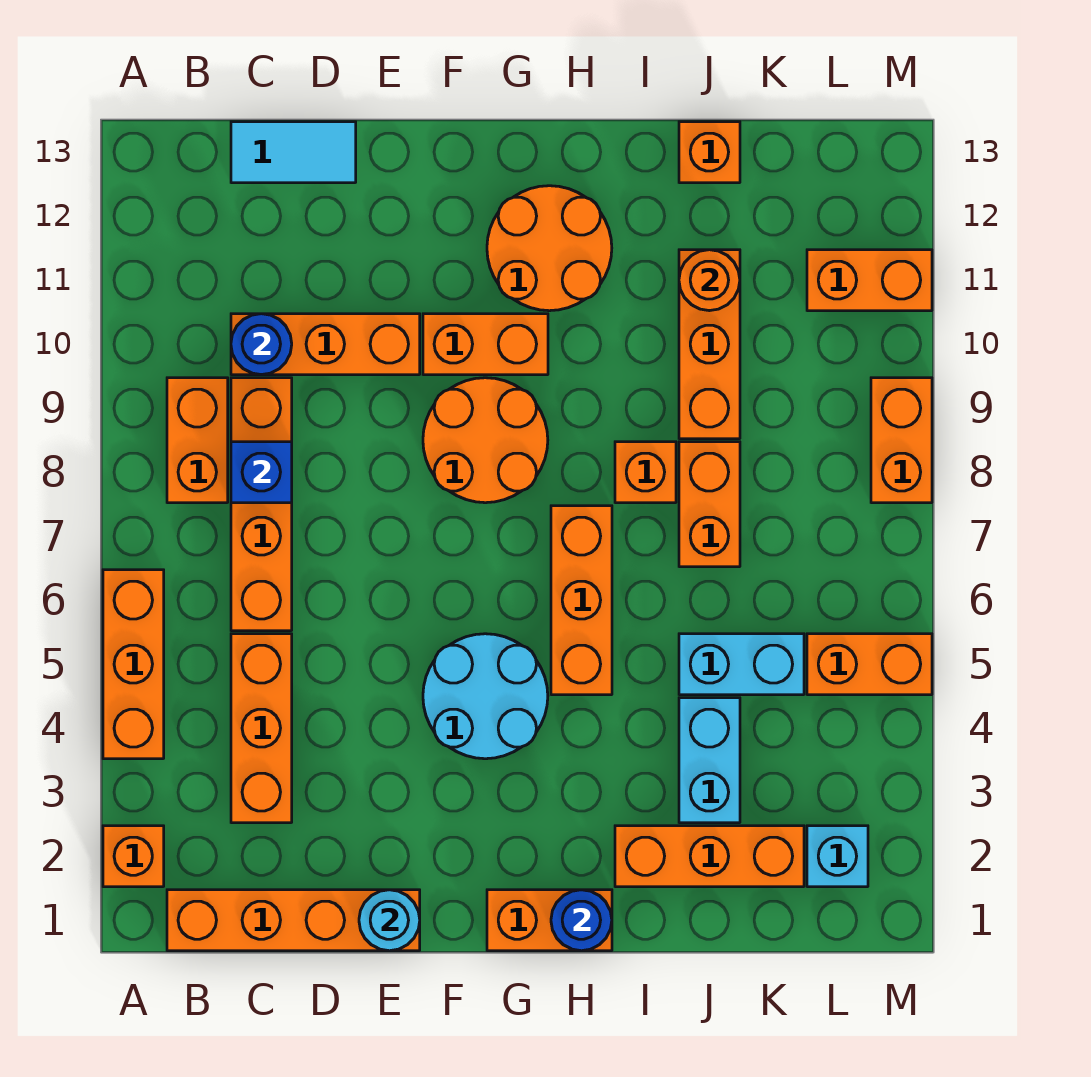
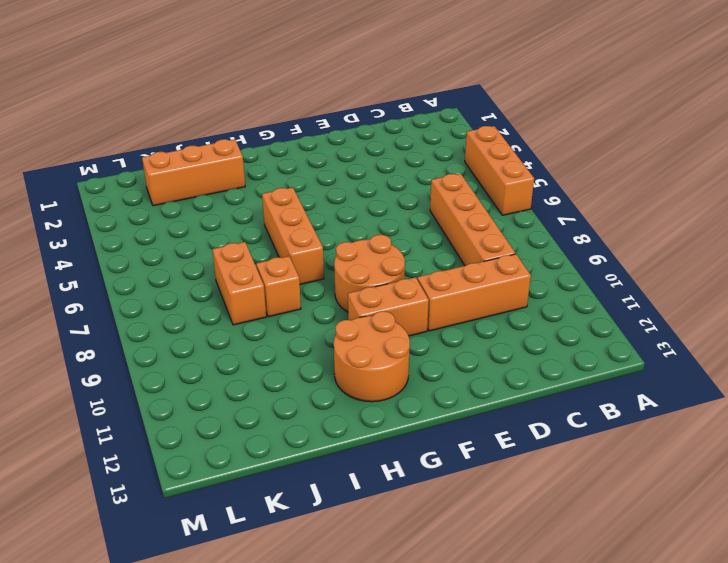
none -> orange 1x1 brick [103,826,164,887]
none -> orange 1x4 brick [167,890,420,951]
none -> orange 1x2 brick [167,378,228,503]
none -> orange 1x3 brick [231,634,292,823]

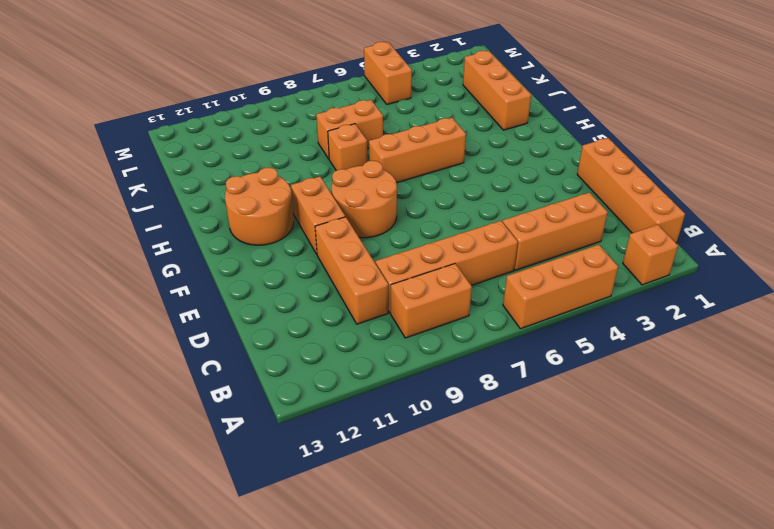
none -> cyan 1x2 tile [231,122,356,183]
none -> cyan 2x2 round brick [423,634,548,759]
none -> orange 1x2 brick [487,890,612,951]
none -> cyan 1x2 brick [679,698,740,823]

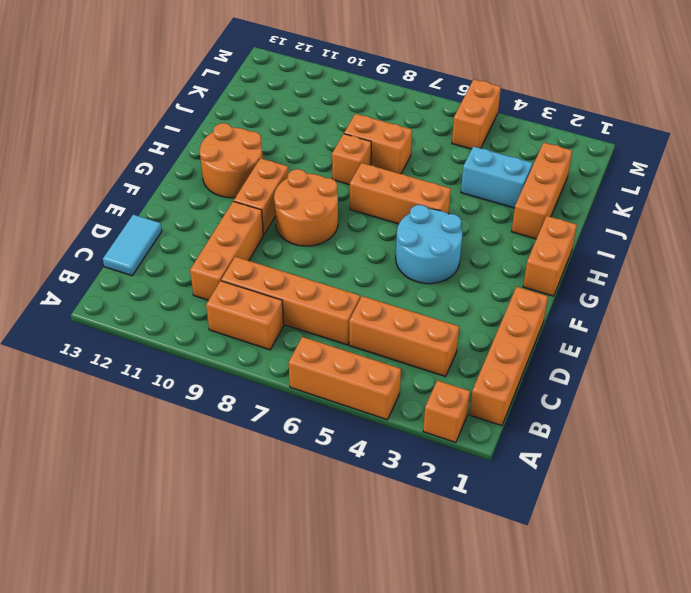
none -> cyan 1x2 brick [679,634,804,695]
none -> orange 1x3 brick [679,250,740,439]
none -> orange 1x1 brick [679,122,740,183]
none -> cyan 1x1 brick [807,826,868,887]

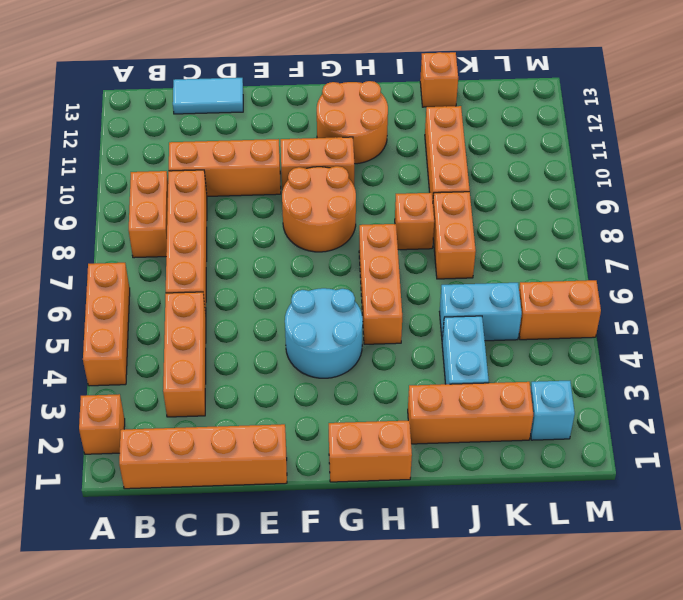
none -> orange 1x2 brick [807,250,932,311]
none -> orange 1x2 brick [871,378,932,503]
none -> blue 1x1 brick [231,442,292,503]
none -> blue 1x1 round brick [231,314,292,375]

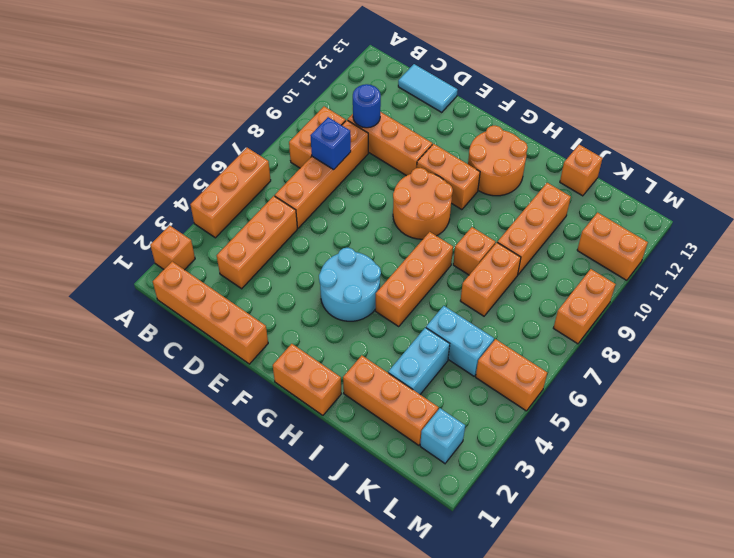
none -> cyan 1x1 round brick [359,890,420,951]
none -> blue 1x1 round brick [551,890,612,951]
none -> orange 1x1 round brick [679,250,740,311]

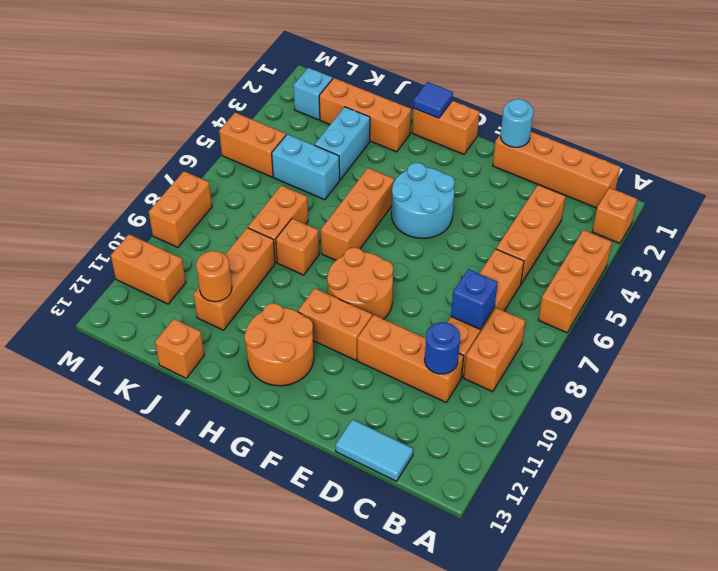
blue 1x1 tile [413,82,453,118] -> blue 1x1 round brick [551,890,612,951]

